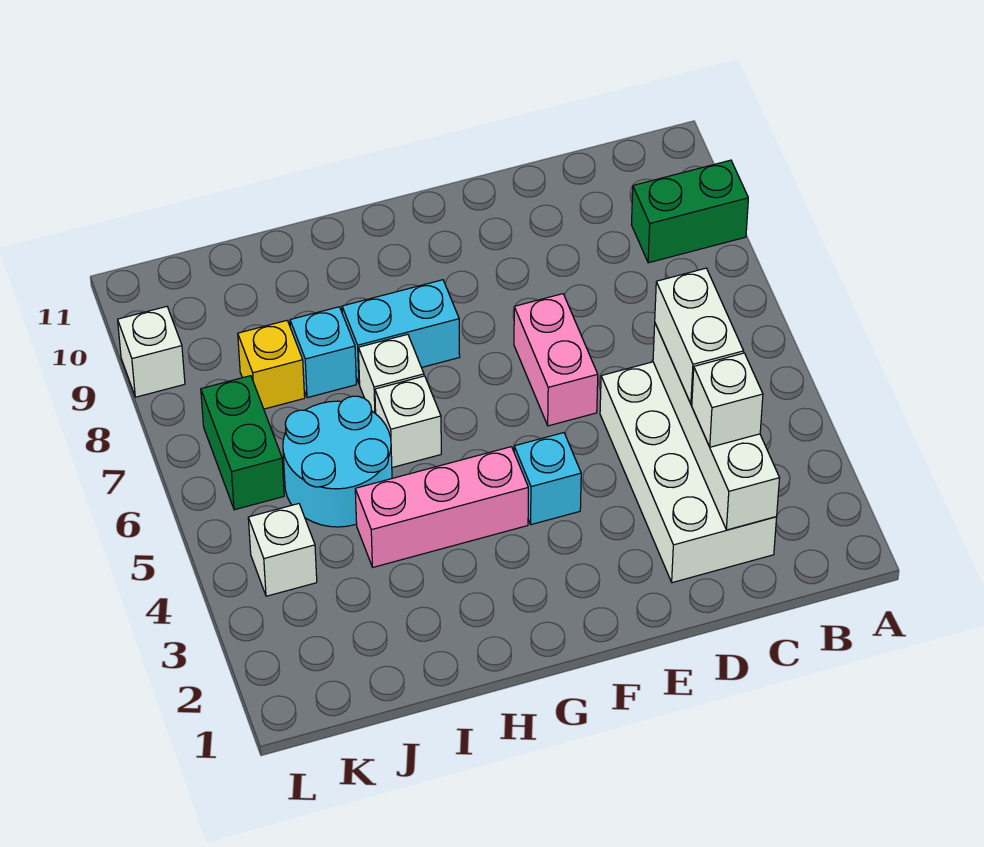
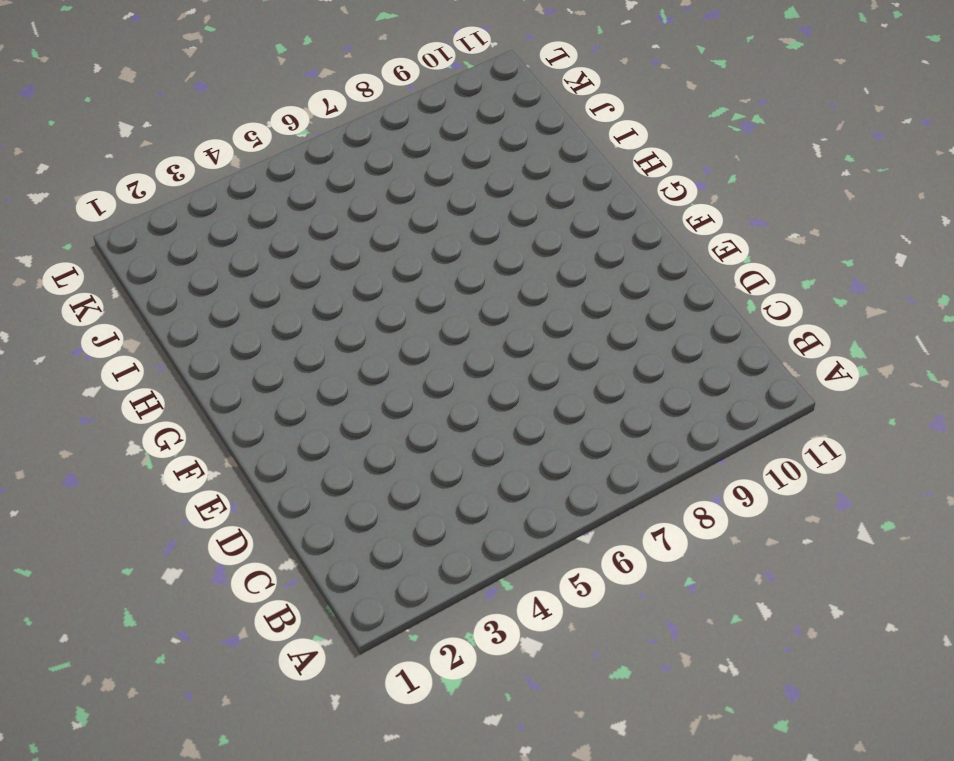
none -> green 1x2 brick [632,160,748,263]
none -> white 2x4 brick [600,362,777,583]
none -> pink 1x2 brick [514,294,598,426]

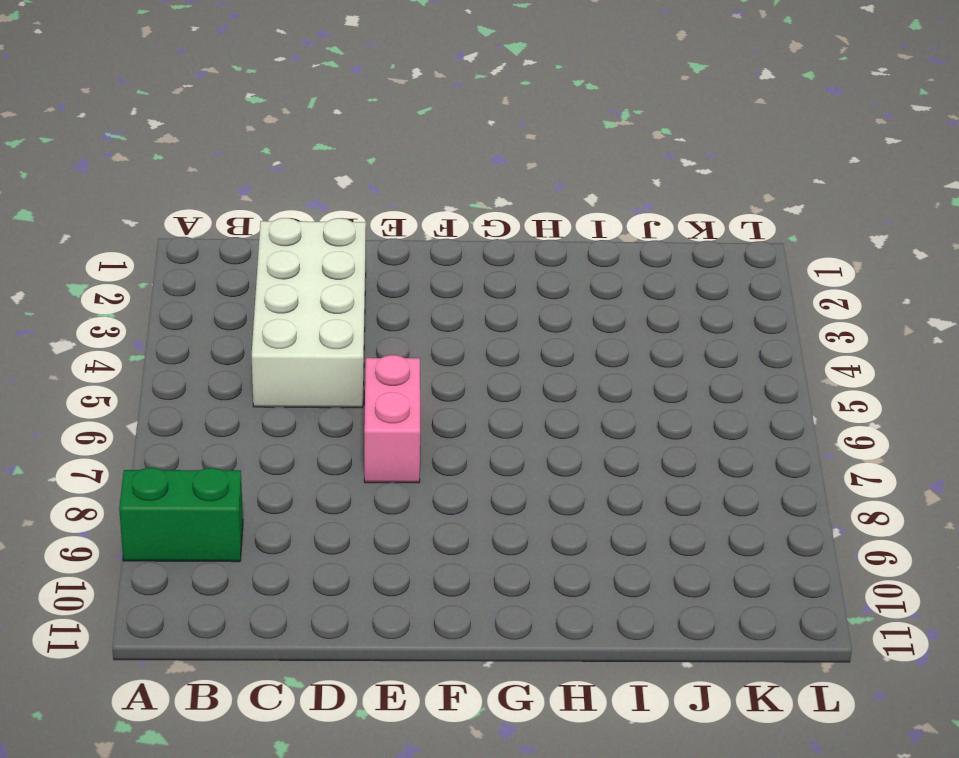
none -> cyan 1x1 brick [514,433,581,525]
none -> pink 1x3 brick [355,447,528,567]
none -> cyan 1x2 brick [342,280,460,384]

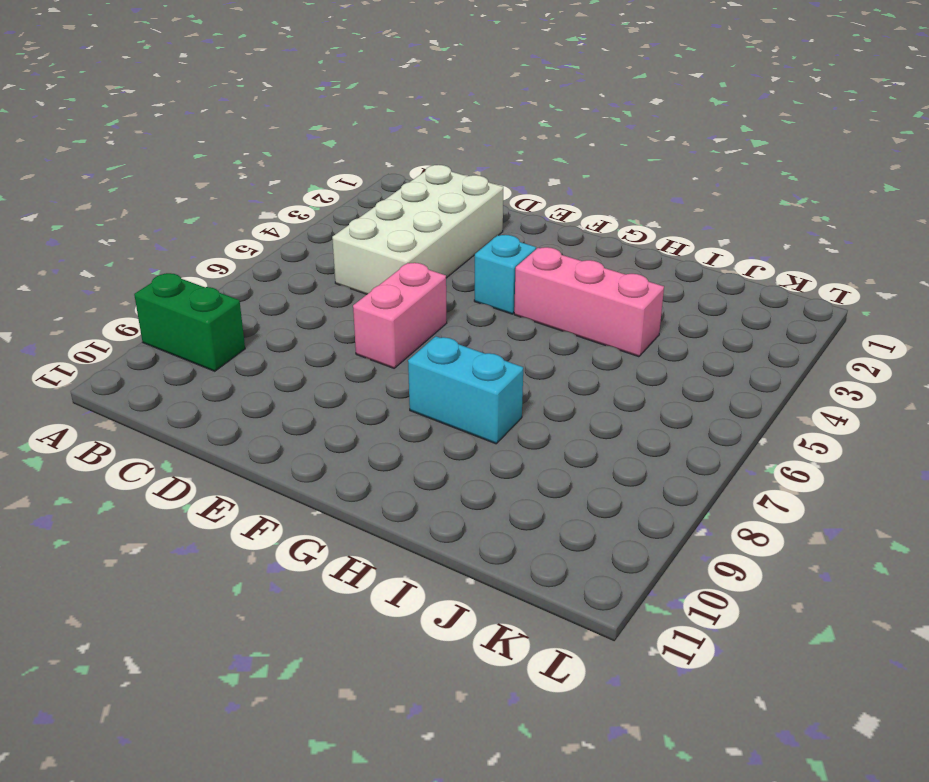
none -> white 1x1 brick [375,376,441,468]
none -> white 1x1 brick [358,334,424,414]
none -> cyan 2x2 round brick [283,396,392,527]

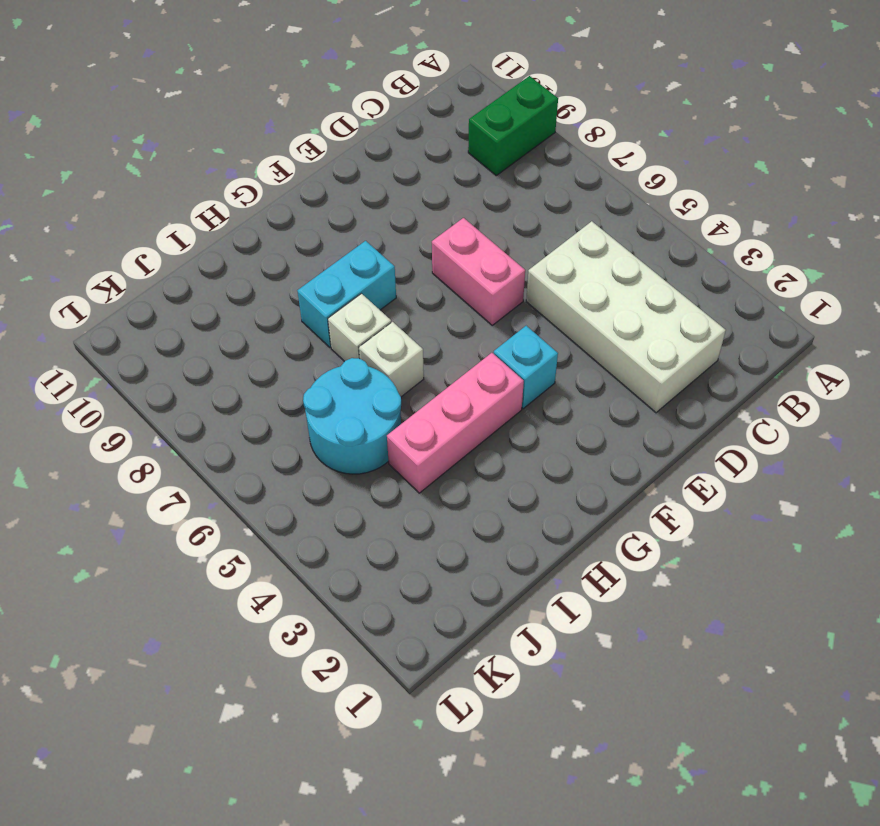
none -> cyan 1x1 brick [290,307,356,398]
none -> yellow 1x1 brick [238,321,305,409]
none -> white 1x1 brick [248,504,317,596]

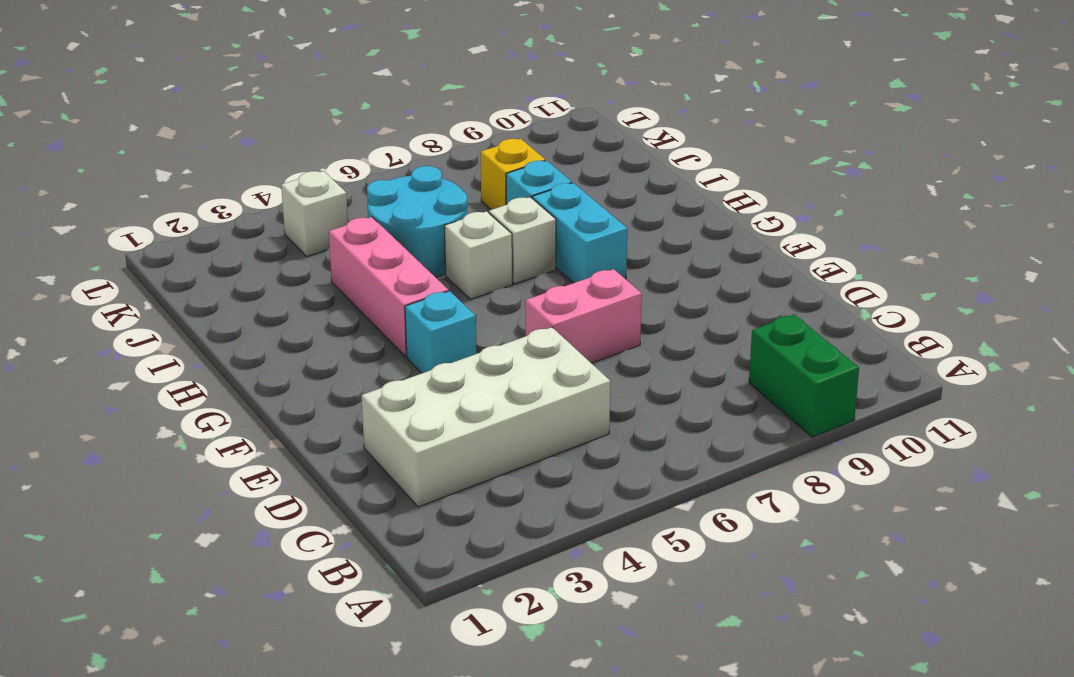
none -> green 1x2 brick [201,376,284,510]
none -> white 1x1 brick [118,307,185,397]
none -> white 1x4 brick [653,324,779,530]

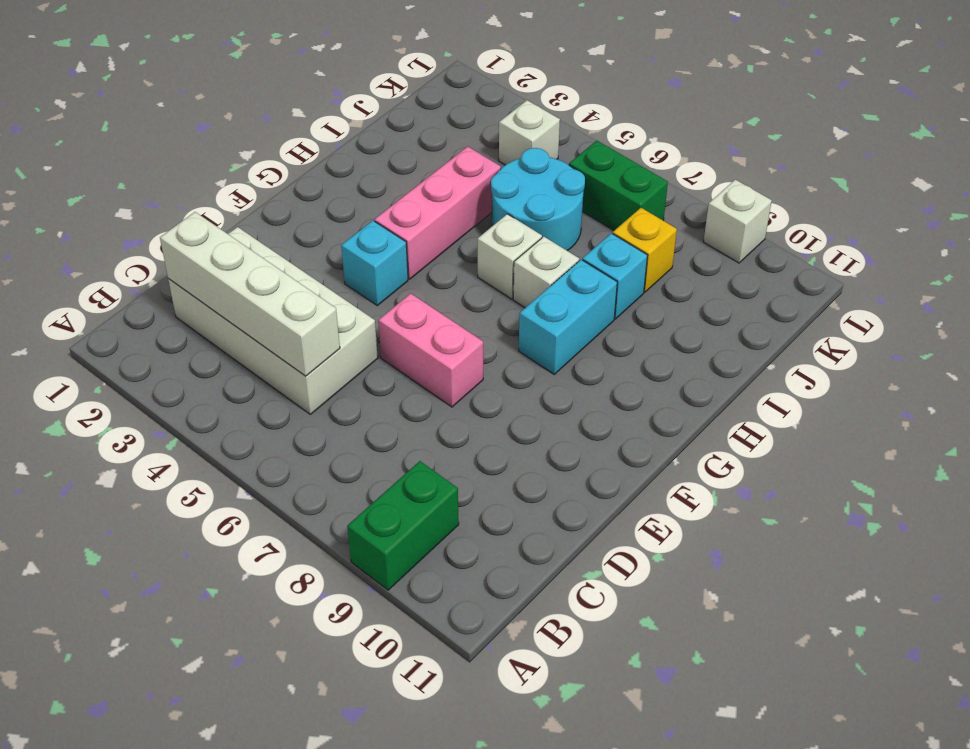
none -> white 1x1 brick [692,353,763,447]
none -> white 1x2 brick [655,268,744,404]

